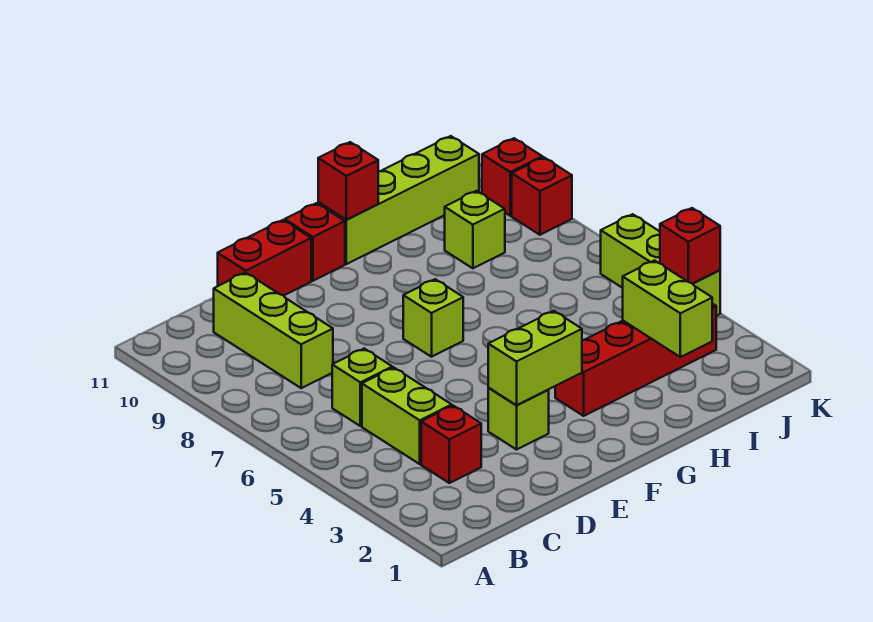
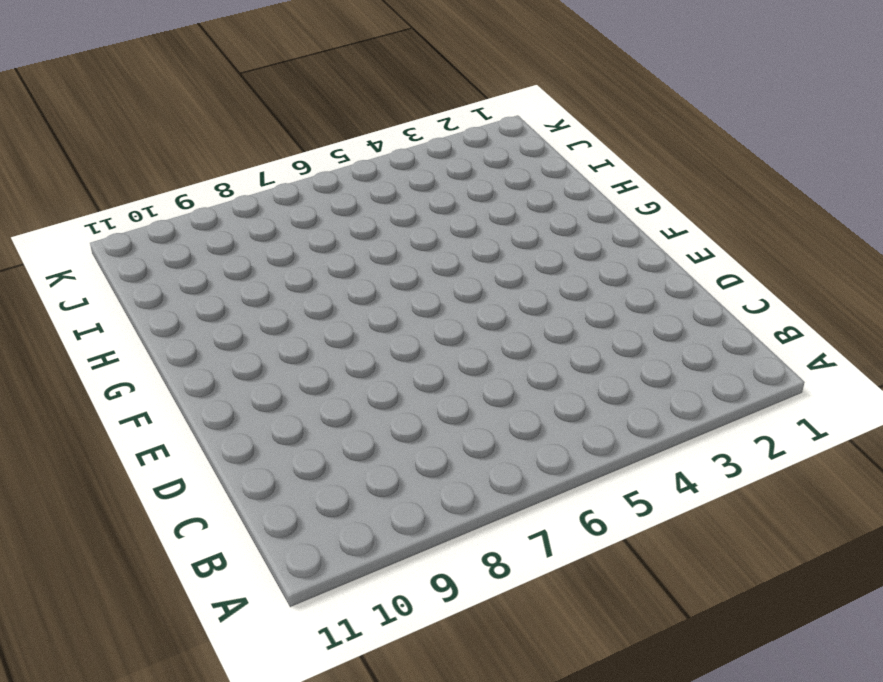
none -> red 1x1 brick [421,406,481,483]
none -> lime 1x2 brick [362,368,452,464]
none -> lime 1x1 brick [332,349,392,426]

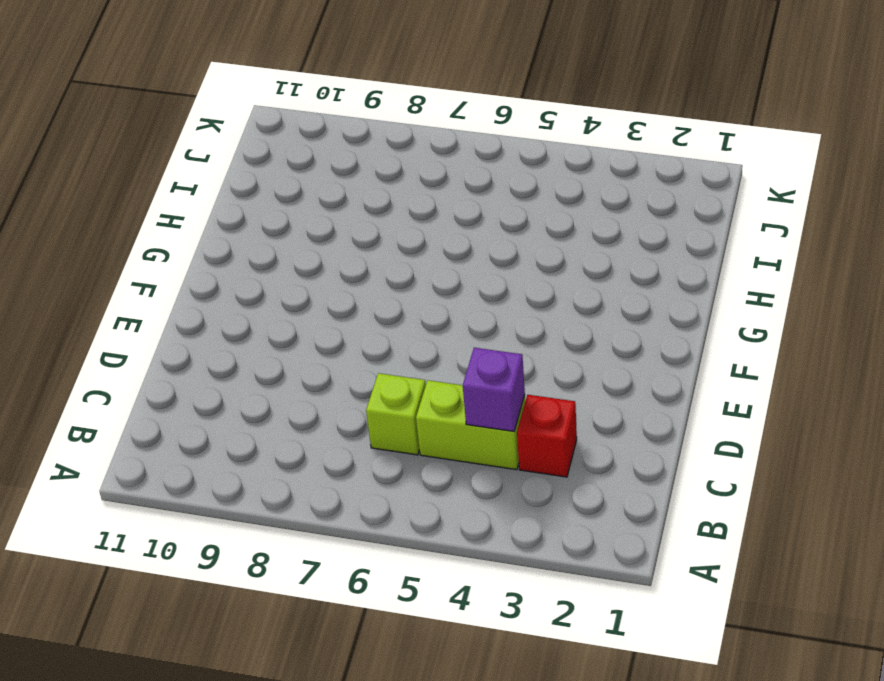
purple 1x1 brick [463,348,525,431] -> none
none -> lime 1x3 brick [214,272,333,388]
none -> red 1x2 brick [218,220,311,296]
none -> lime 1x1 brick [488,388,549,450]

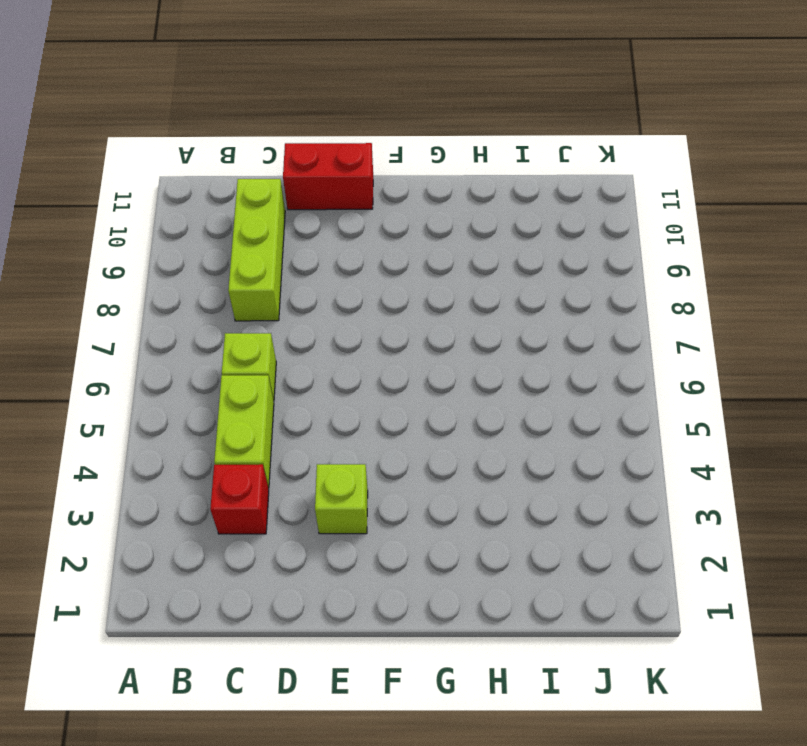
none -> lime 1x1 brick [403,279,463,357]
none -> red 1x1 brick [285,203,345,281]
none -> red 1x4 brick [555,304,716,416]

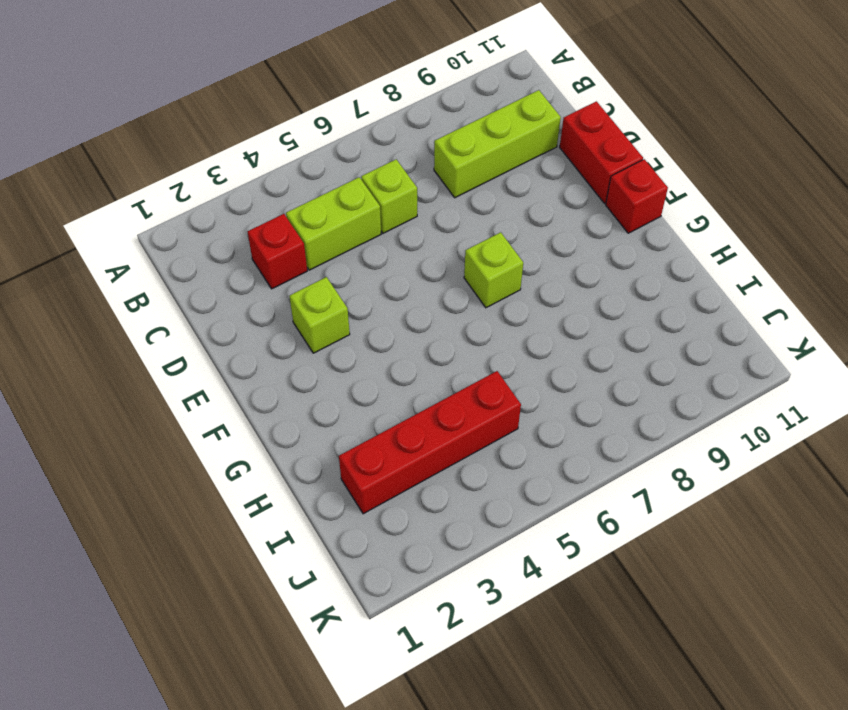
red 1x4 brick [339,371,521,514] -> red 1x4 brick turned to [555,304,716,416]
none -> lime 1x4 brick [318,136,479,264]
none -> lime 1x1 brick [445,191,505,268]
none -> lime 1x3 brick [601,214,720,316]

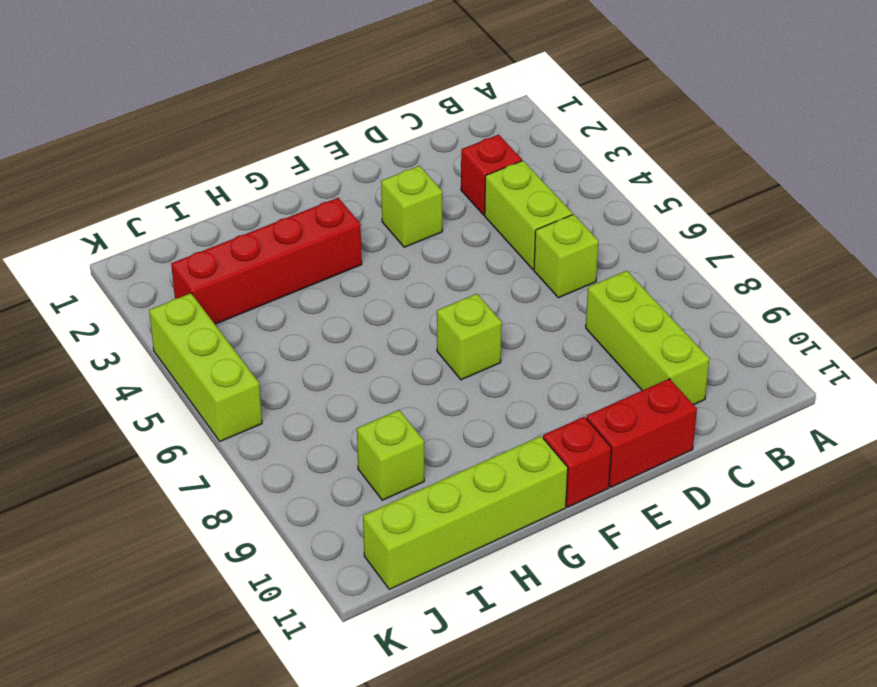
none -> red 1x1 brick [512,157,572,235]
none -> red 1x1 brick [482,138,542,216]
none -> lime 1x2 brick [488,311,582,405]

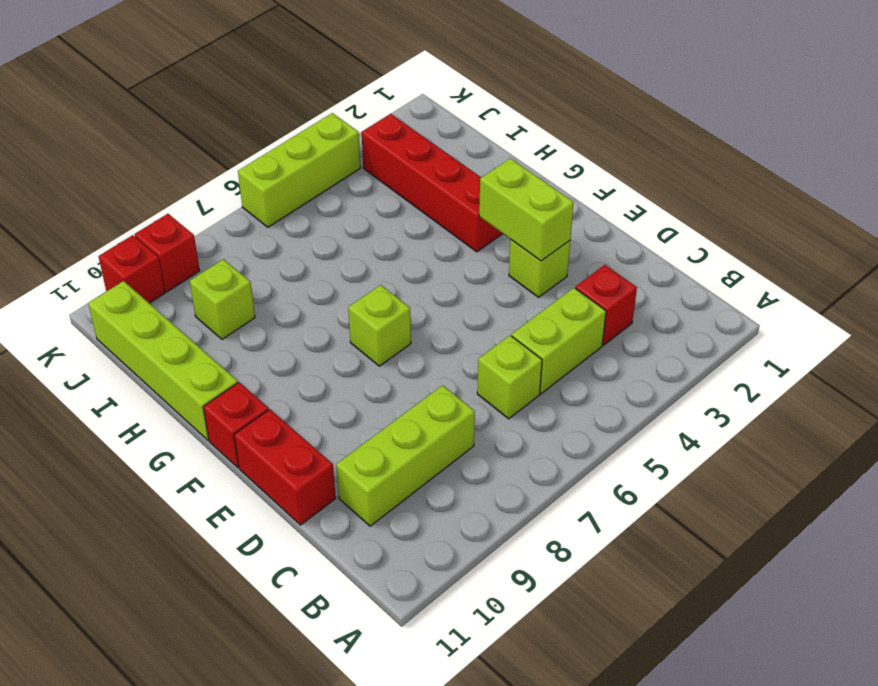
none -> red 1x1 brick [318,142,378,220]
none -> lime 1x2 brick [623,261,712,357]
none -> red 1x1 brick [660,208,720,284]

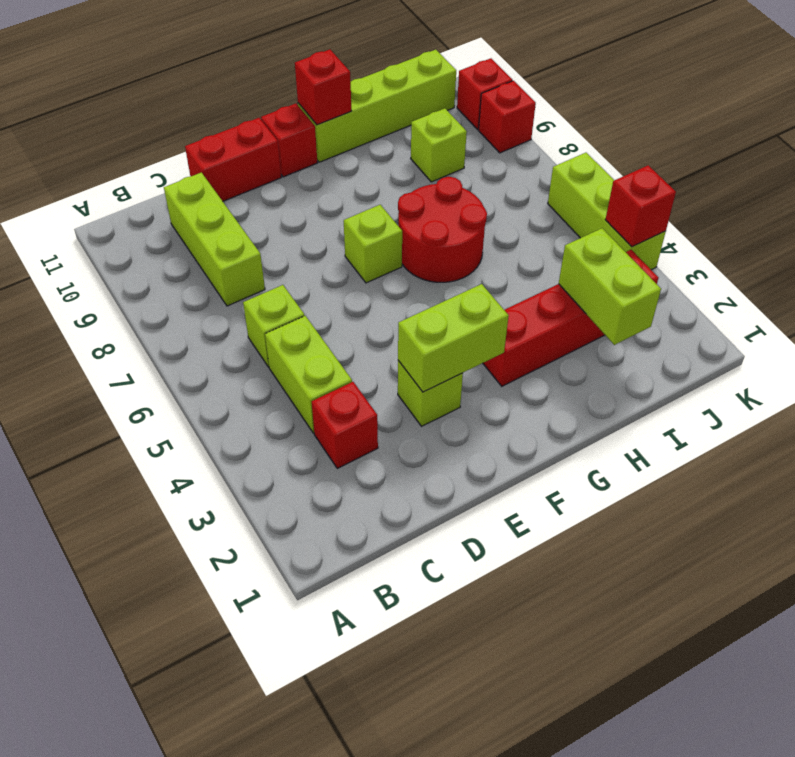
red 2x2 round brick [398,177,487,282] -> none

